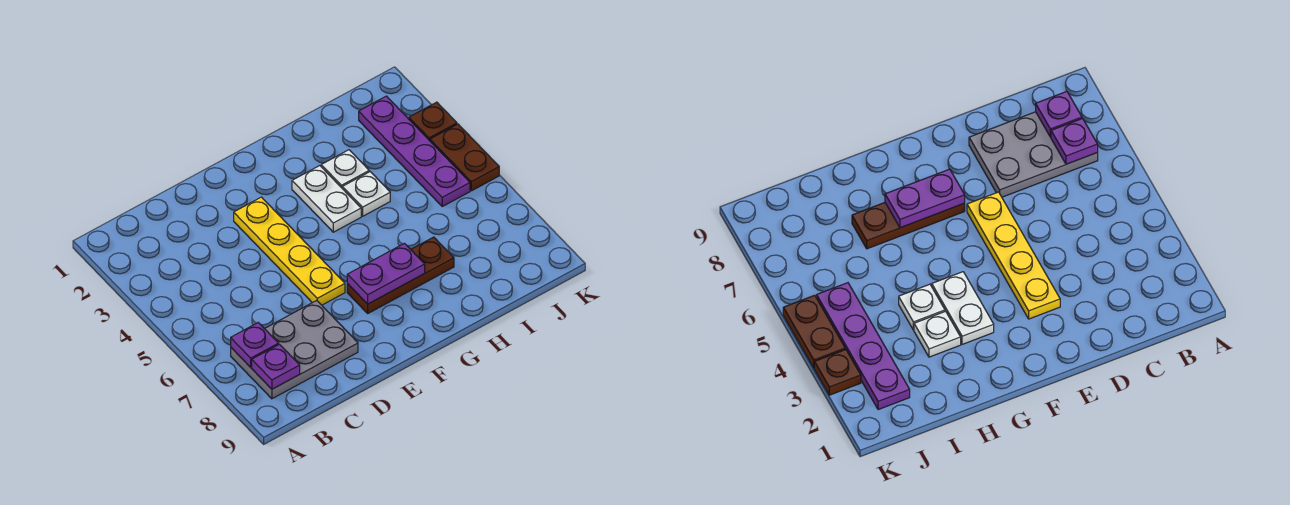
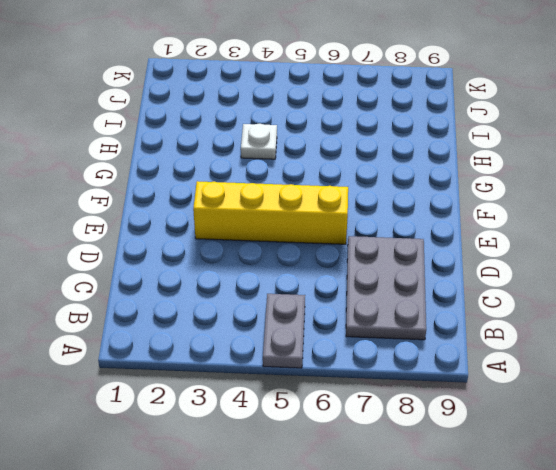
grey 1x2 plate [263,294,305,368] -> none
yellow 1x4 brick [193,181,348,244] -> yellow 1x4 plate [234,197,345,305]
none -> brown 1x3 plate [347,237,454,313]
none -> white 1x2 plate [292,166,361,232]
none -> white 1x1 plate [321,150,369,188]

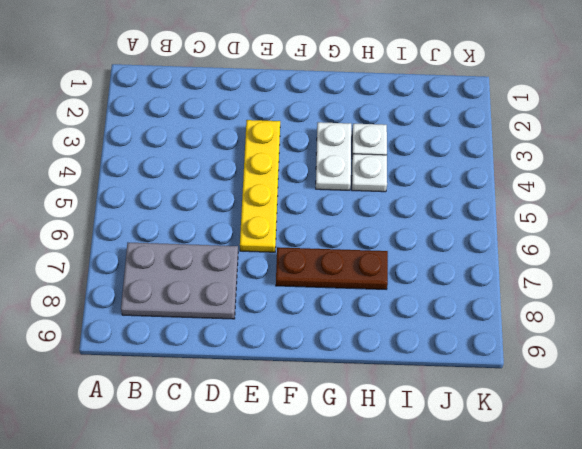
none -> purple 1x4 plate [359,96,470,206]
none -> brown 1x1 plate [409,102,457,141]
none -> brown 1x2 plate [430,124,499,191]

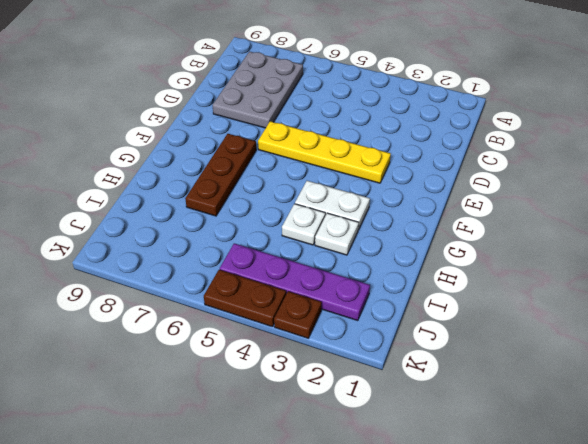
none -> purple 1x1 plate [231,323,279,367]
none -> purple 1x1 plate [252,344,300,389]
none -> purple 1x2 plate [347,243,425,304]

